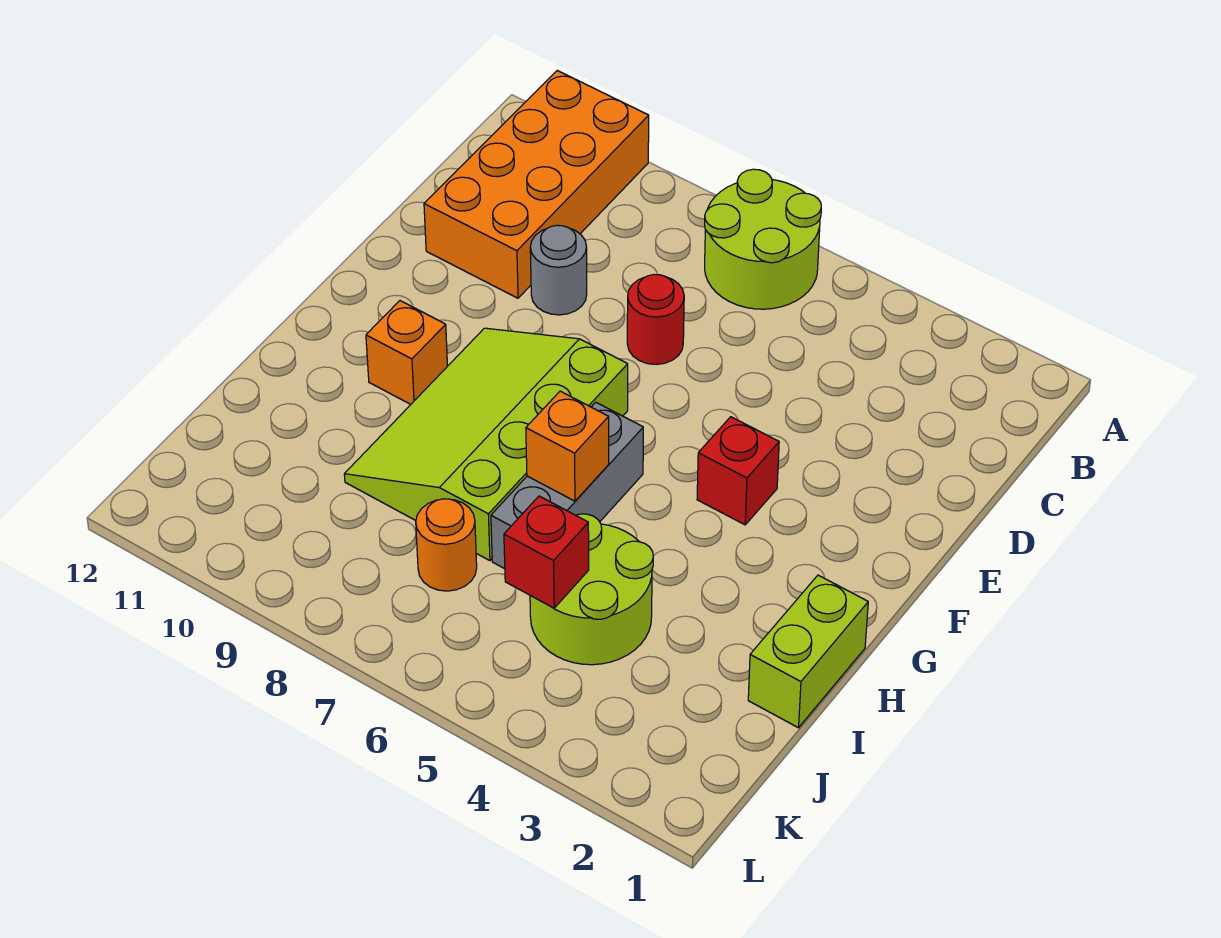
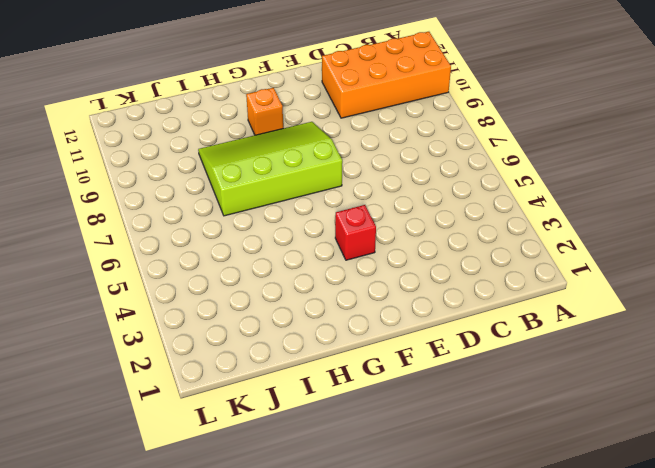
none -> lime 2x2 round brick [705,169,821,309]
none -> red 1x1 round brick [627,274,684,365]
none -> grey 1x1 round brick [530,225,587,315]

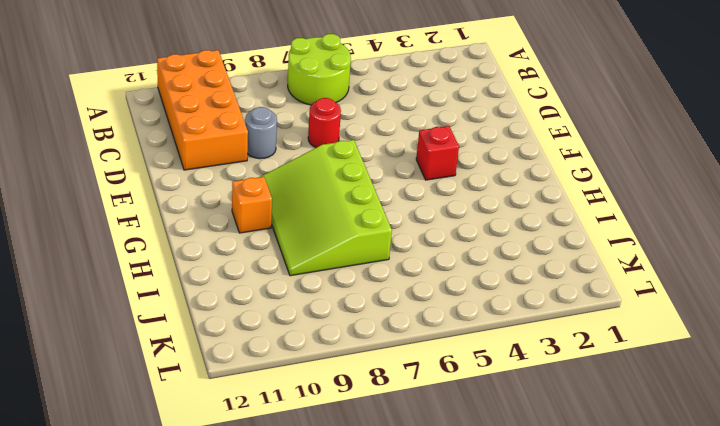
none -> grey 1x3 brick [491,402,643,569]
none -> lime 1x2 brick [748,575,868,728]
none -> lime 2x2 round brick [530,514,653,665]

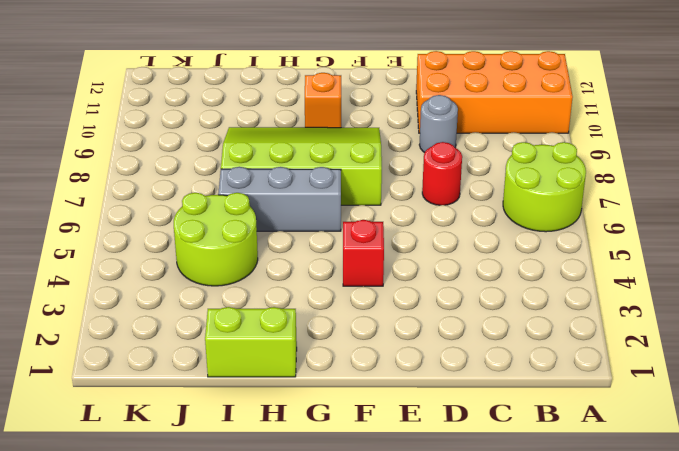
none -> orange 1x1 round brick [416,499,477,591]
none -> orange 1x1 brick [526,391,609,501]
none -> red 1x1 brick [504,496,589,608]

